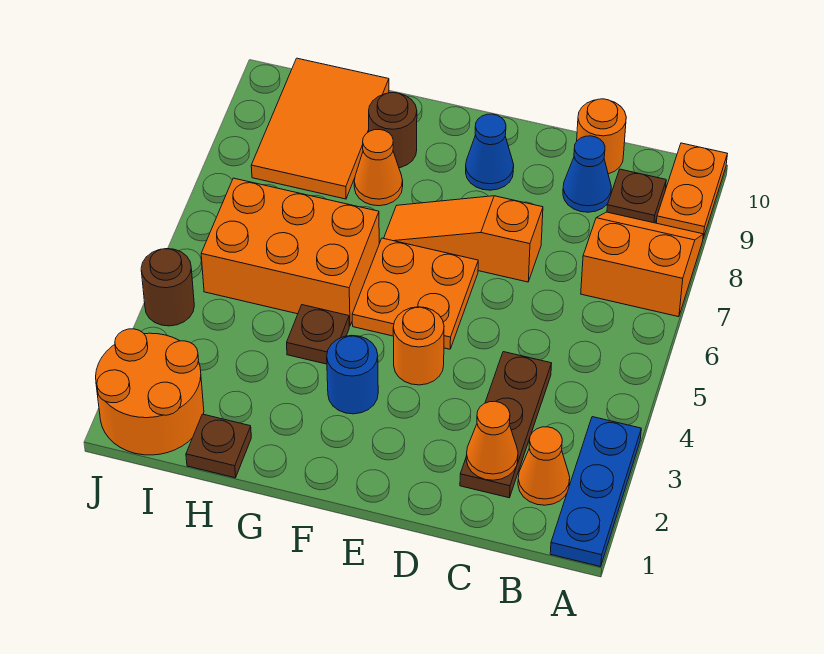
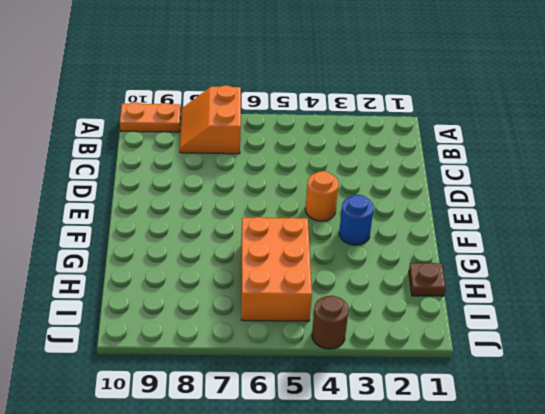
none -> blue 1x3 plate [550,417,641,567]
none -> orange 1x1 cone [518,427,570,505]
none -> brown 1x1 plate [607,169,666,223]

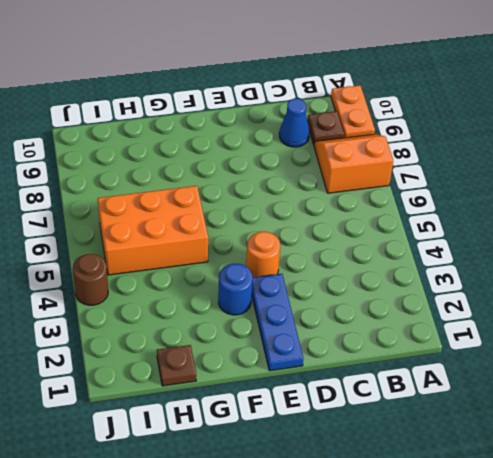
blue 1x3 plate [252,274,304,371] -> blue 1x3 plate moved to [550,417,641,567]
none -> orange 1x1 cone [518,427,570,505]
none -> brown 1x3 plate [460,352,552,498]
none -> orange 1x1 round brick [577,99,626,174]

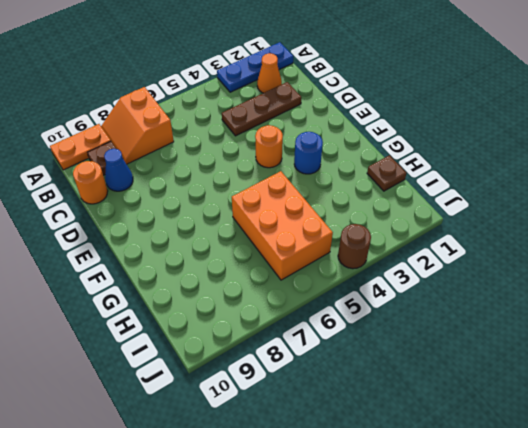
none -> orange 1x3 slope [384,196,543,282]
none -> orange 2x2 plate [352,238,478,349]
none -> blue 1x1 cone [466,114,514,190]

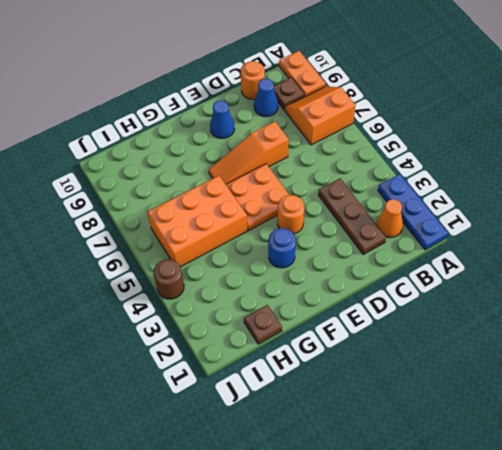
none -> brown 1x1 plate [287,305,349,364]
none -> orange 1x1 cone [354,129,403,206]
none -> brown 1x1 round brick [369,93,417,168]

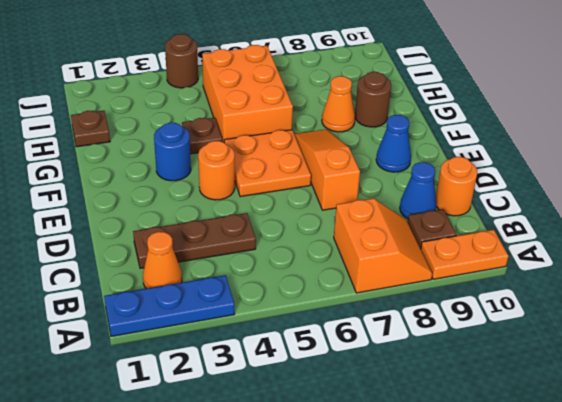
none -> orange 2x3 tile [251,58,389,199]
none -> orange 2x2 round brick [96,329,204,455]
none -> orange 1x1 cone [466,401,518,480]

